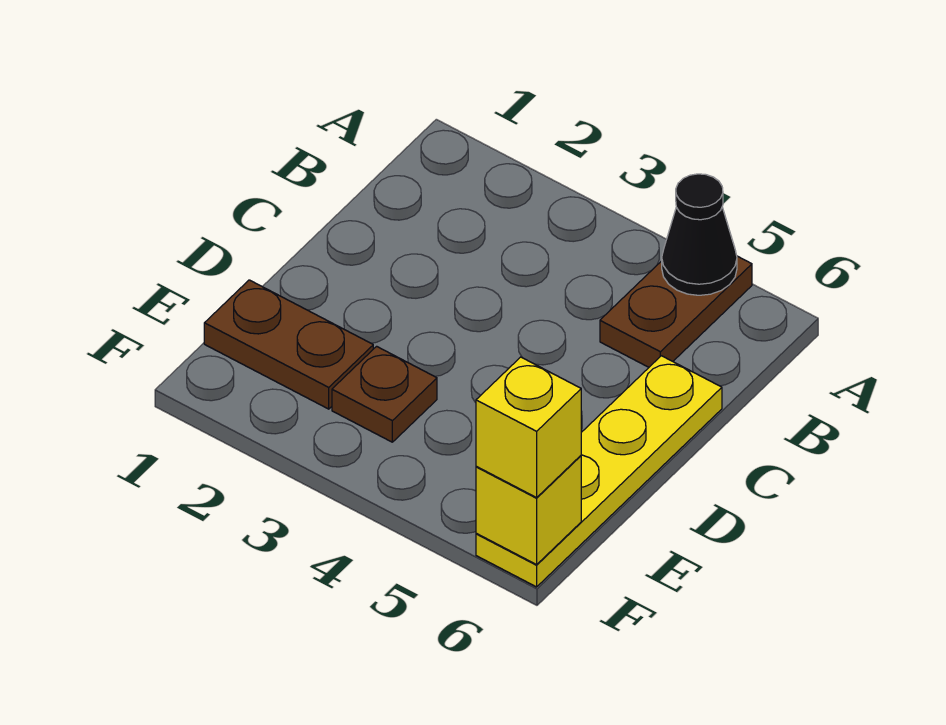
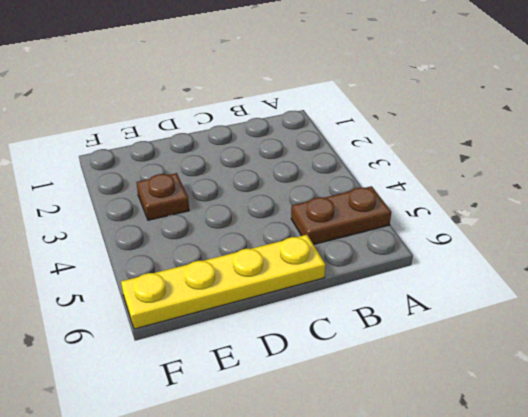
none -> brown 1x2 plate [204,280,373,409]
none -> black 1x1 cone [662,174,737,295]

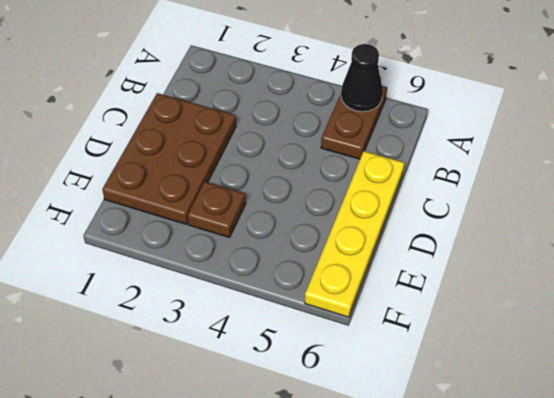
brown 2x3 plate [102,93,236,224] -> brown 1x2 plate [204,280,373,409]
none -> yellow 1x1 brick [476,456,581,565]
none -> yellow 1x1 brick [476,357,581,498]

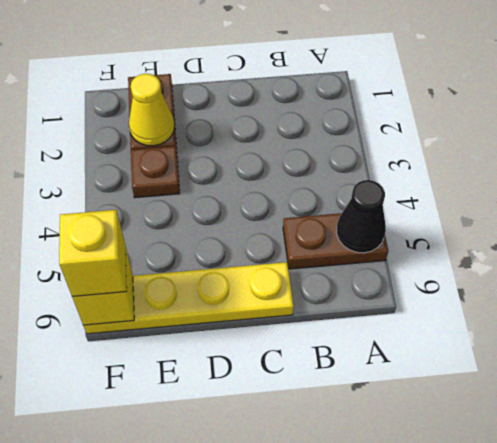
yellow 1x1 cone [129,74,174,146] -> none

